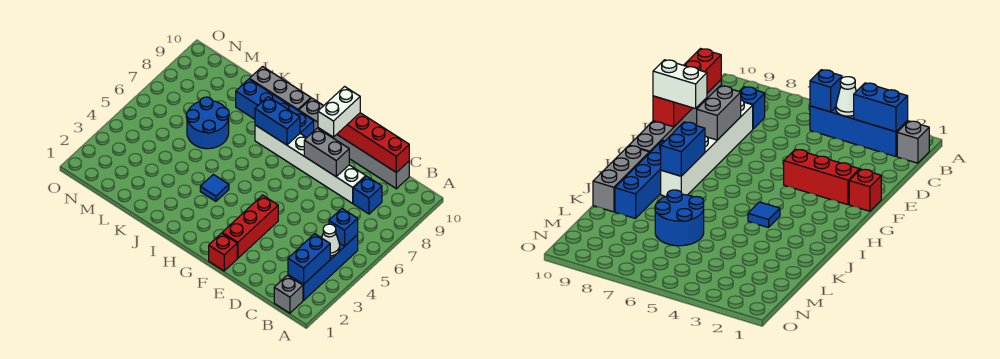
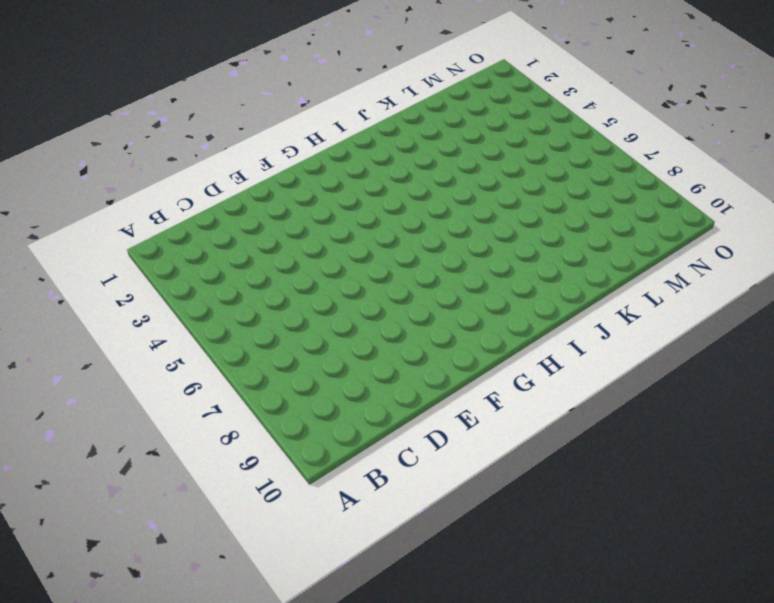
none -> grey 1x1 brick [274,275,303,313]
none -> blue 1x4 brick [288,235,358,301]
none -> blue 1x1 brick [353,176,382,214]

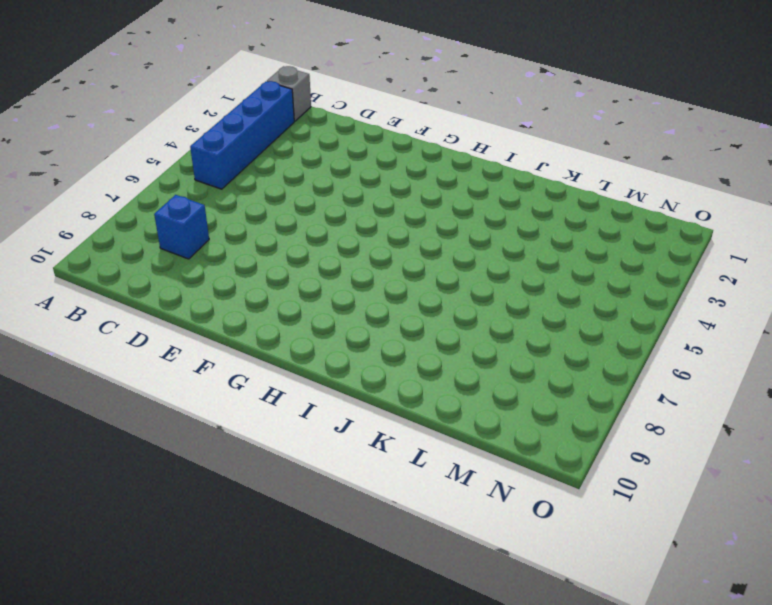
none -> grey 1x6 brick [299,98,409,189]
none -> white 1x6 brick [255,125,366,203]
none -> red 1x1 brick [209,233,237,271]

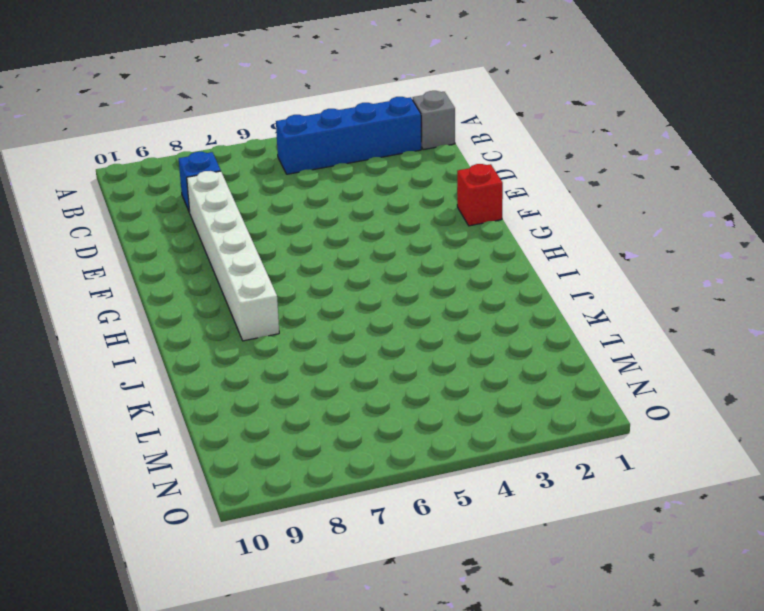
none -> grey 1x6 brick [299,98,409,189]
none -> red 1x3 brick [222,195,278,258]
none -> blue 1x4 brick [236,79,314,137]

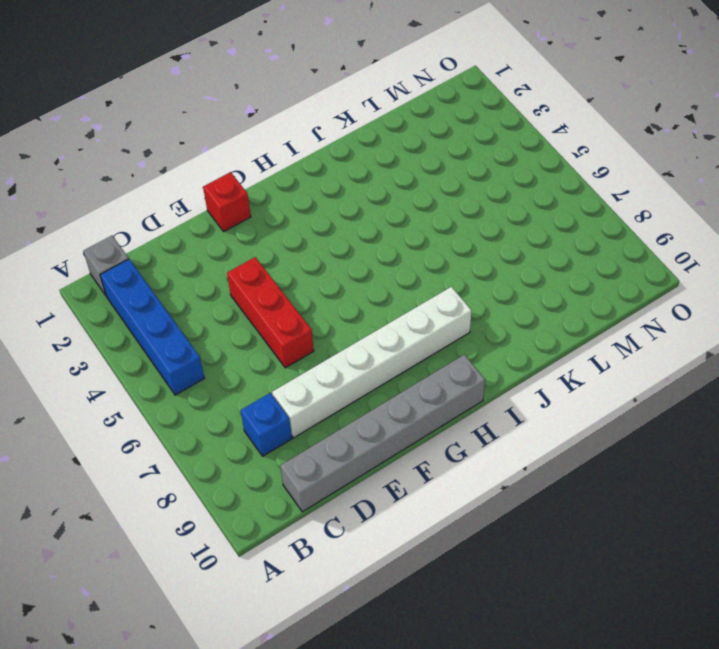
red 1x3 brick [227,257,314,368] -> red 1x3 brick moved to [222,195,278,258]
none -> blue 1x4 brick [236,79,314,137]
none -> blue 1x1 tile [200,174,229,201]
none -> grey 1x3 brick [250,67,311,111]

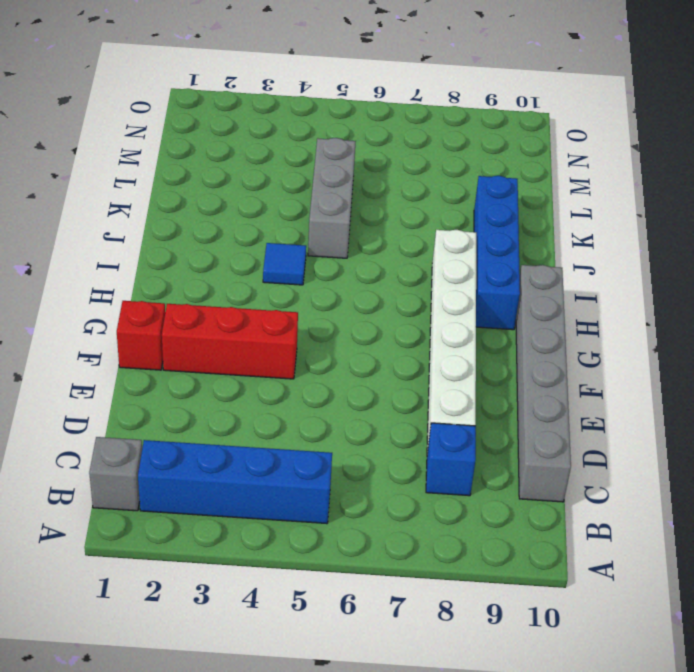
grey 1x3 brick [308,138,356,258] -> grey 1x3 brick moved to [250,67,311,111]
none -> blue 2x2 round brick [186,97,229,149]
none -> blue 1x2 brick [288,234,330,284]
none -> white 1x1 cone [322,224,340,256]

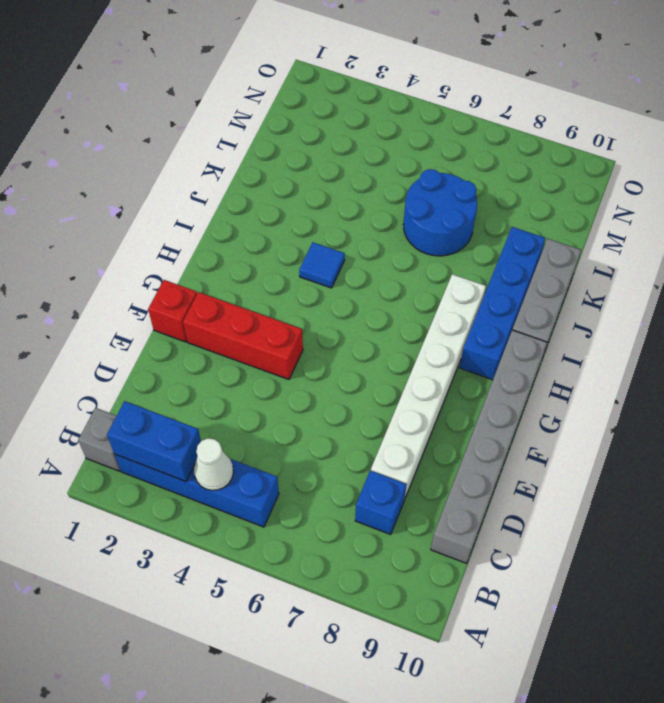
none -> blue 1x1 brick [329,208,358,246]
none -> red 1x4 brick [337,113,409,173]
none -> grey 1x2 brick [304,128,349,176]

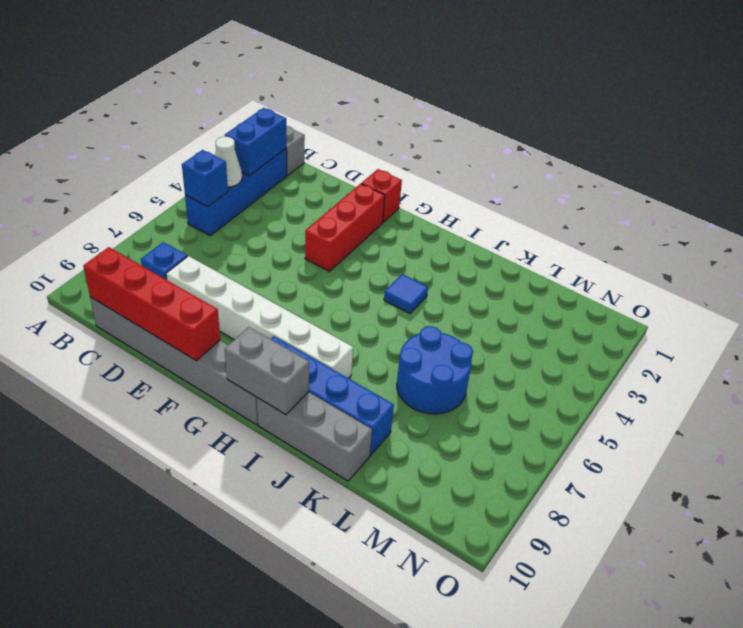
grey 1x2 brick [225,327,309,415] -> grey 1x2 brick moved to [304,128,349,176]
none -> blue 1x2 brick [255,97,300,145]
none -> white 1x2 brick [318,87,360,137]

